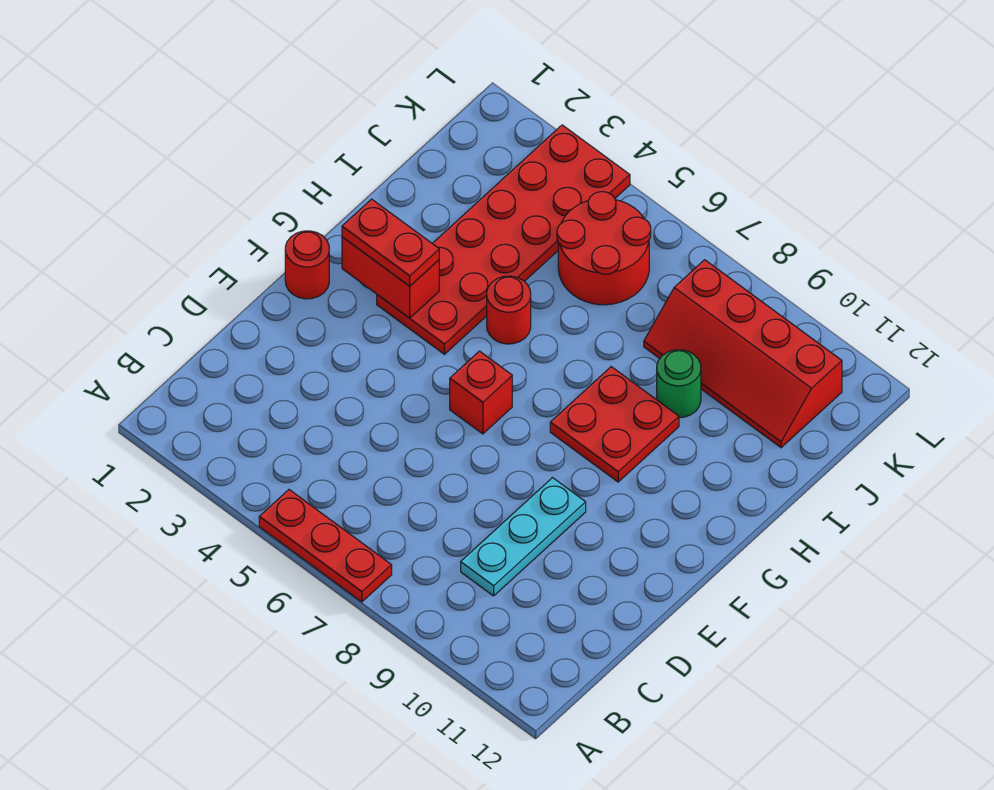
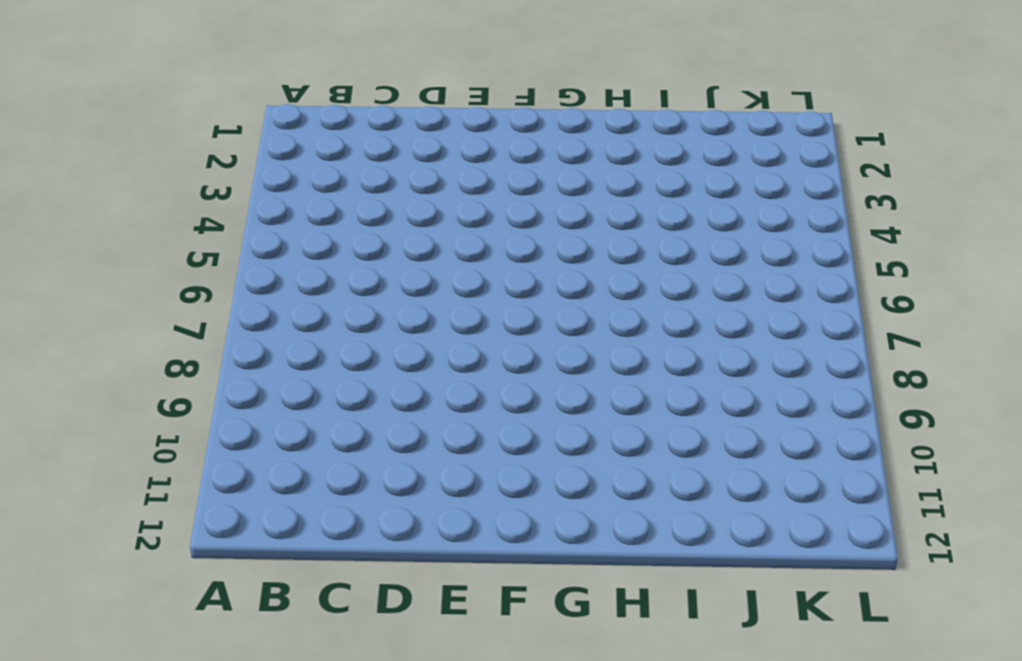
none -> red 1x3 plate [259,490,392,602]
none -> cyan 1x3 plate [461,478,586,596]
none -> red 1x1 round brick [285,231,329,299]

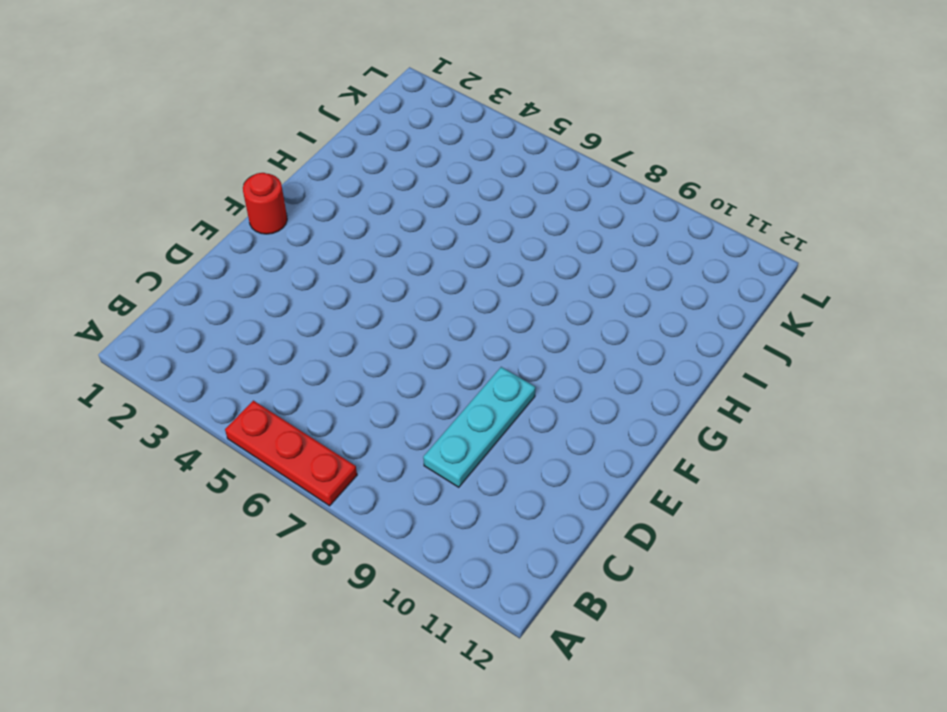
none -> red 1x1 brick [450,351,512,434]
none -> red 2x6 plate [377,125,630,354]
none -> red 2x2 plate [550,367,679,482]

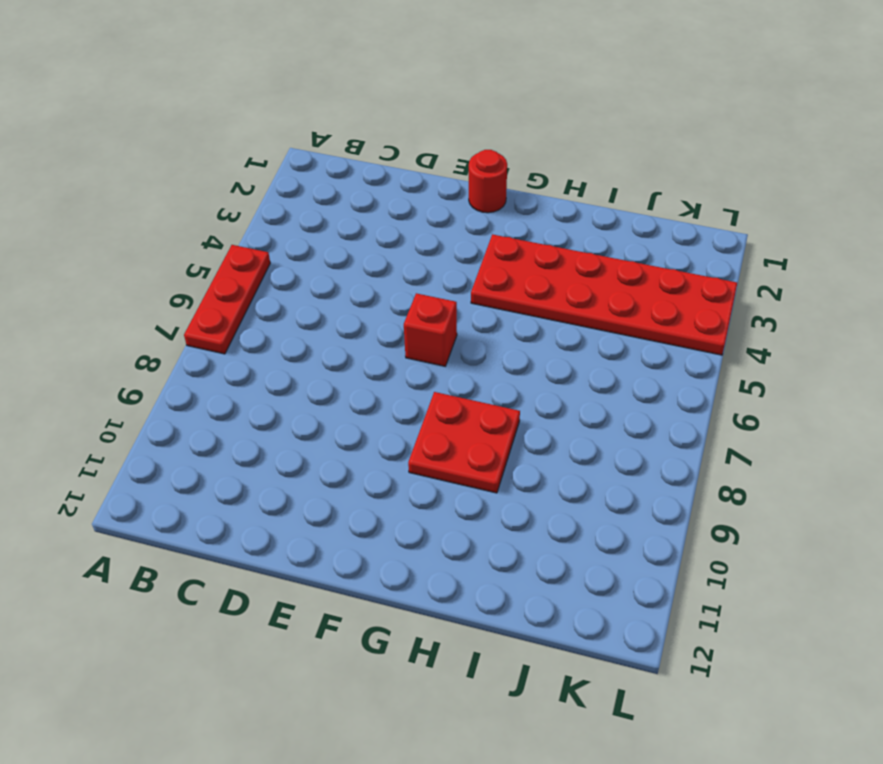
none -> cyan 1x3 plate [461,478,586,596]
none -> red 1x1 round brick [487,276,531,344]
none -> green 1x1 round brick [657,350,701,418]

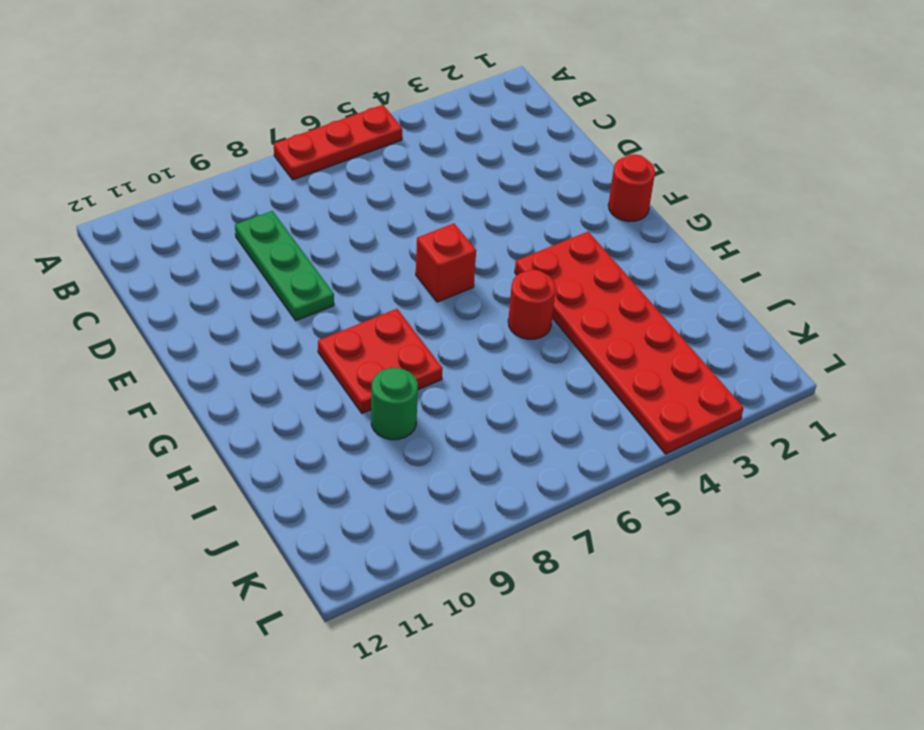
green 1x3 plate [235,211,334,321] -> cyan 1x3 plate [461,478,586,596]
none -> red 2x2 round brick [557,192,651,305]
none -> red 2x4 slope [644,260,842,448]
none -> red 1x2 brick [342,237,439,318]

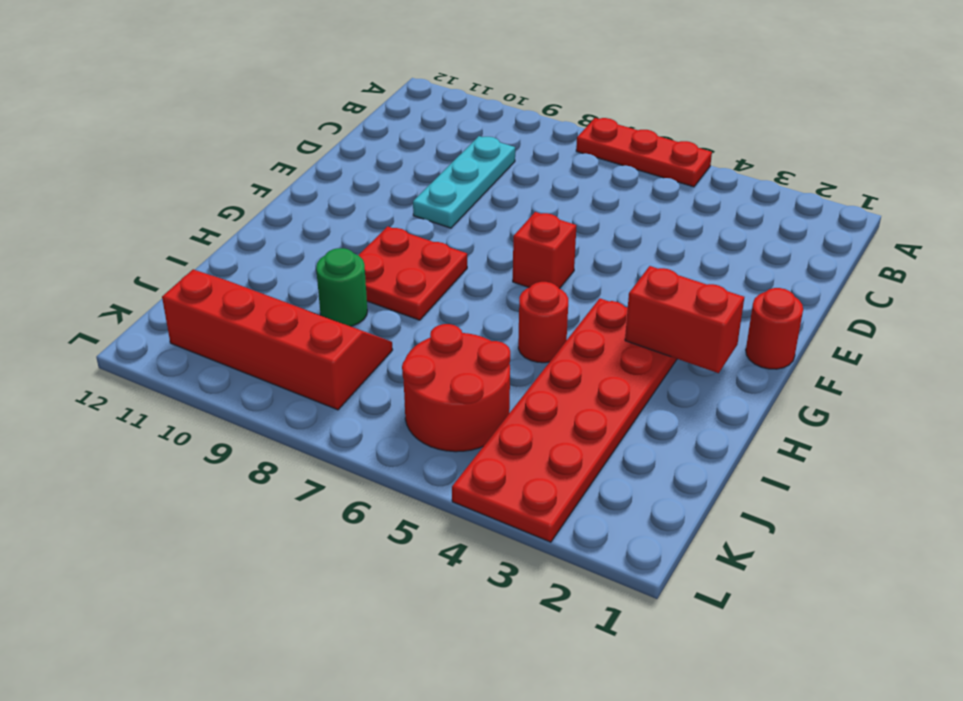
none -> red 1x2 plate [342,199,439,286]

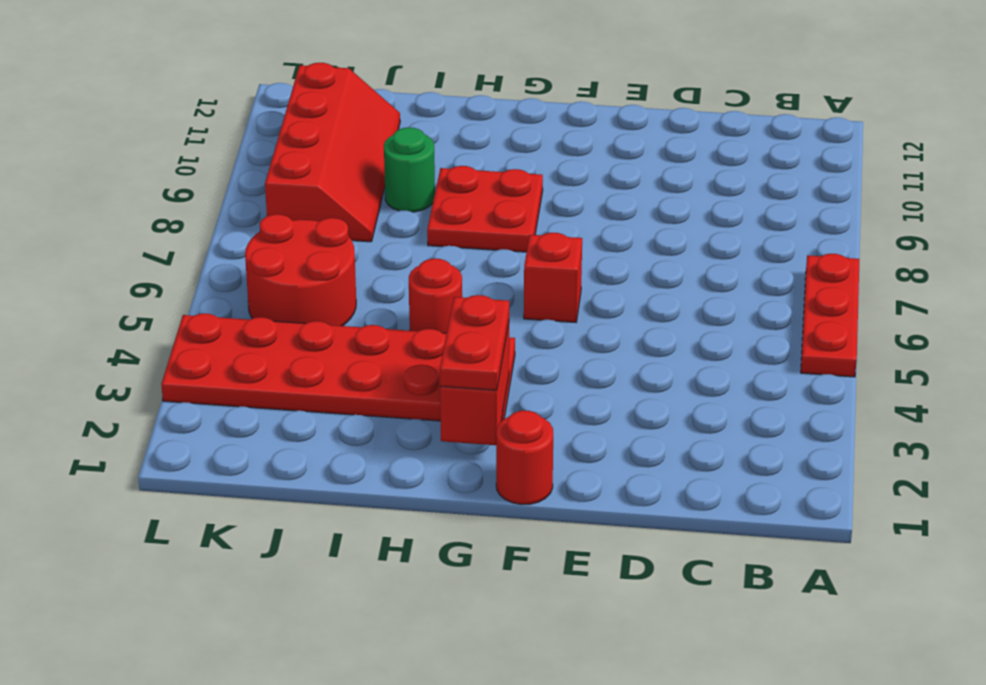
none -> cyan 1x3 plate [461,478,586,596]

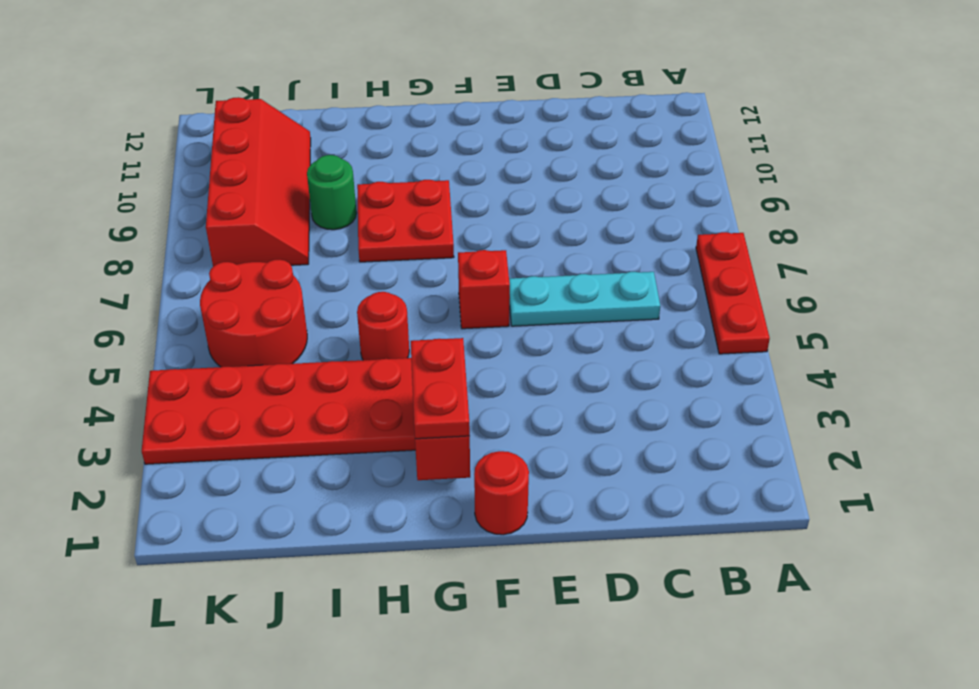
cyan 1x3 plate [509,272,660,326] -> cyan 1x3 plate moved to [461,478,586,596]

